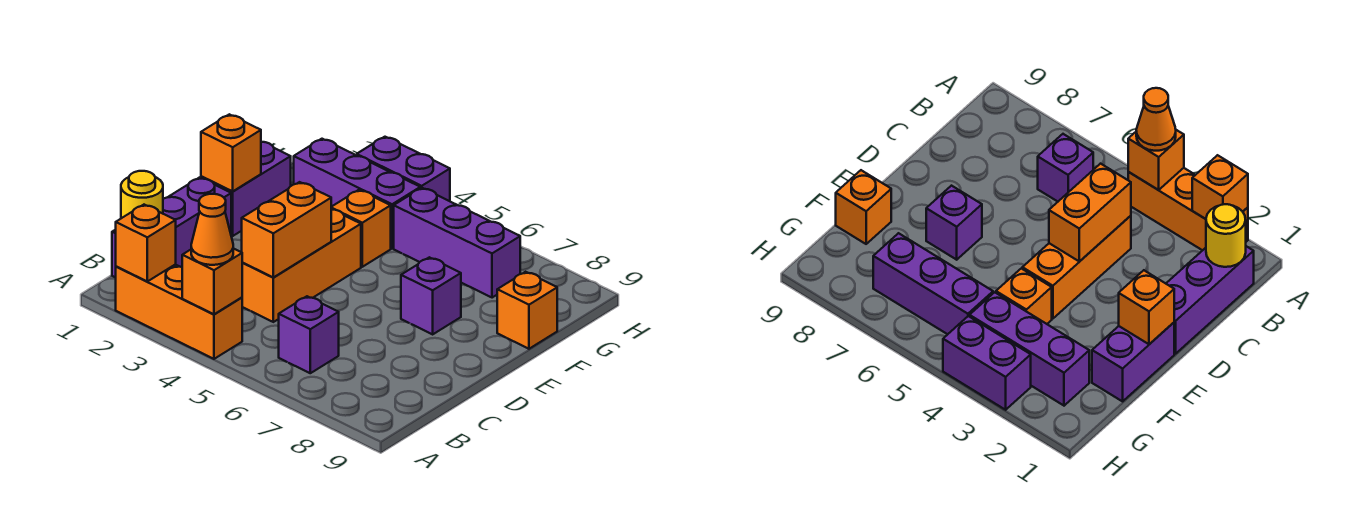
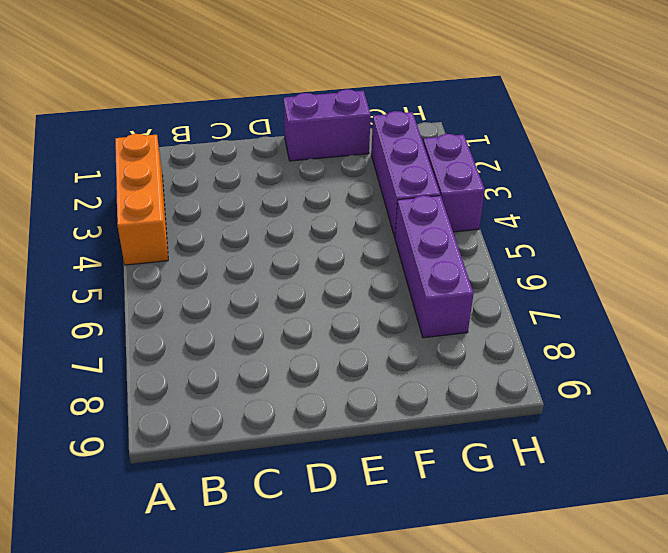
none -> purple 1x3 brick [112,177,231,278]
none -> purple 1x1 brick [279,296,339,373]
none -> orange 1x3 brick [242,209,361,322]

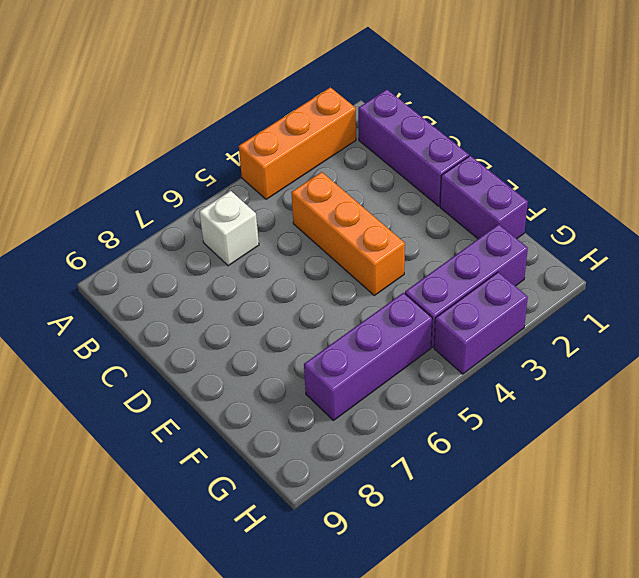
white 1x1 brick [199,191,259,266] -> purple 1x1 brick [279,296,339,373]
none -> purple 1x1 brick [401,257,461,334]
none -> orange 1x1 brick [331,190,391,267]
none -> orange 1x1 brick [497,272,557,349]

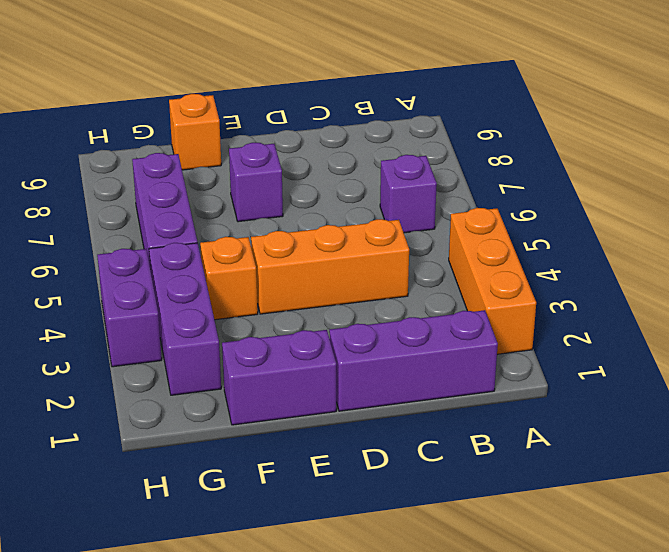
none -> orange 1x1 brick [116,205,176,281]
none -> orange 1x1 brick [182,248,242,314]
none -> yellow 1x1 round brick [121,171,163,218]

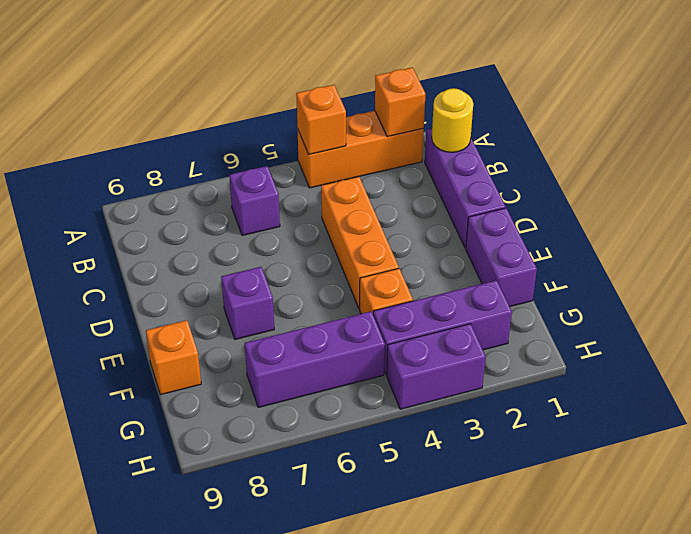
none -> orange 1x2 brick [242,182,331,277]
none -> orange 1x1 brick [201,114,261,191]
none -> orange 1x1 cone [191,194,233,265]

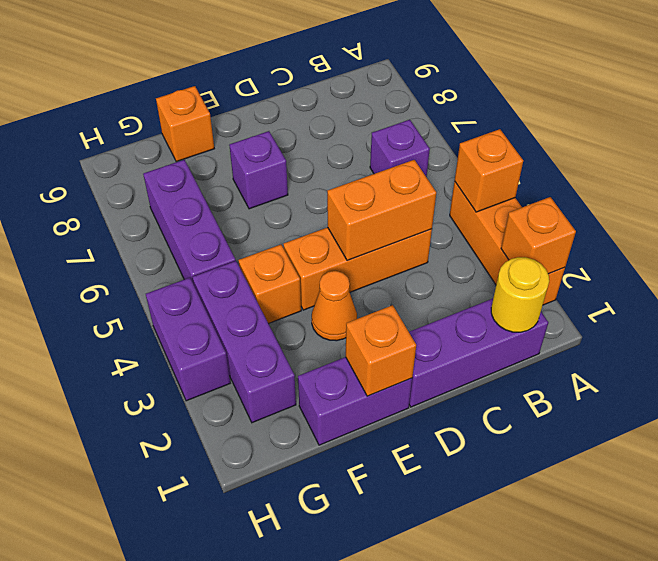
orange 1x1 cone [312,271,357,341] -> orange 1x1 cone moved to [191,194,233,265]

